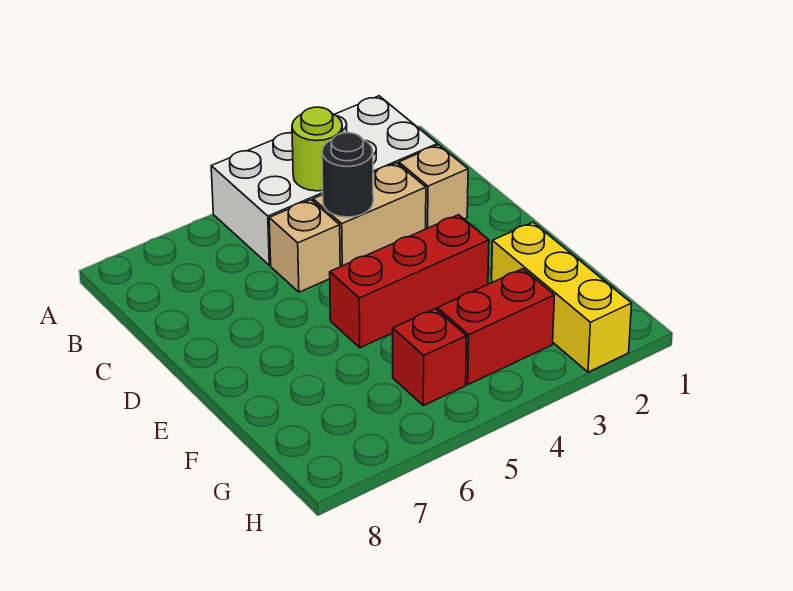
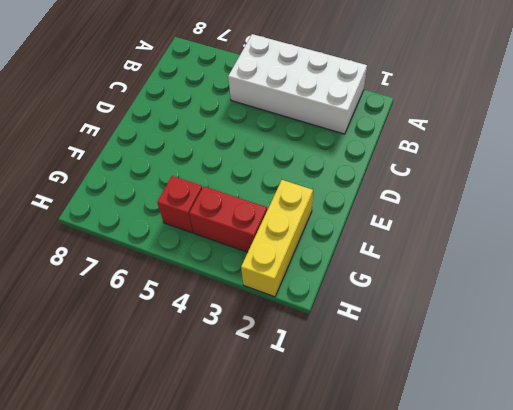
none -> tan 1x1 brick [399,145,468,229]
none -> tan 1x2 brick [313,163,426,267]

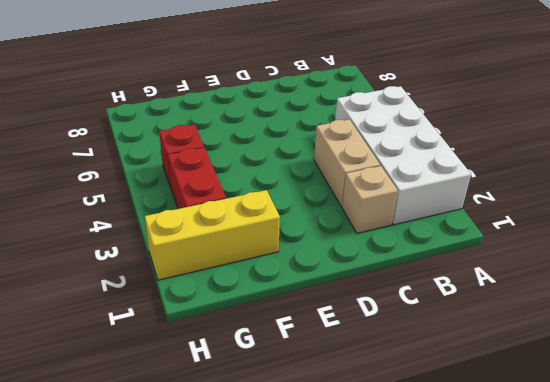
none -> tan 1x1 brick [269,200,340,292]
none -> red 1x3 brick [330,215,489,348]

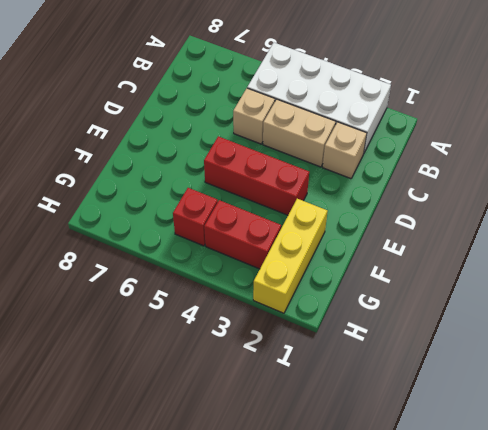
none -> lime 1x1 round brick [292,107,342,191]
none -> black 1x1 round brick [322,133,373,217]

